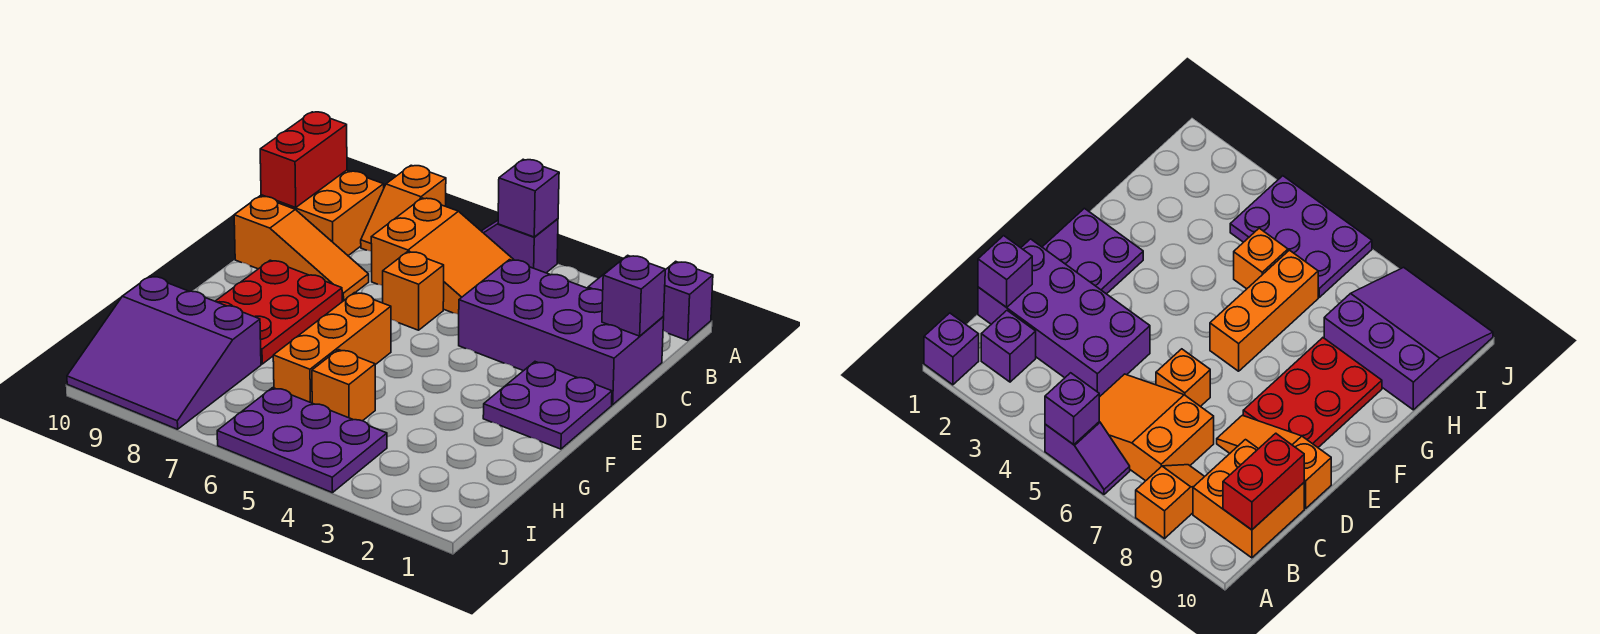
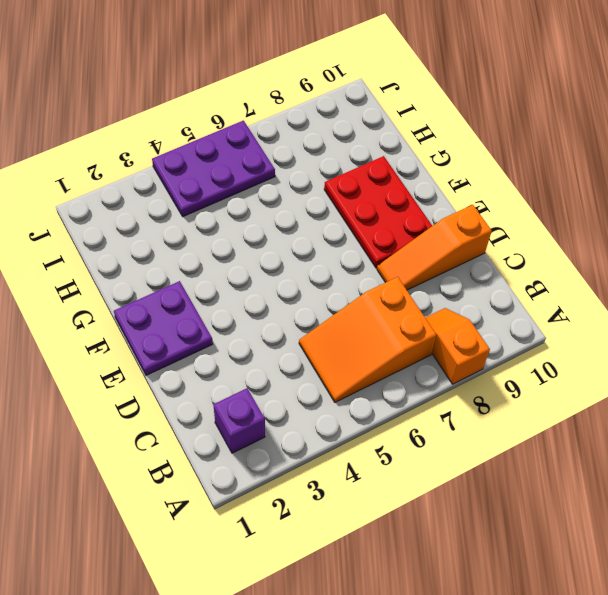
none -> purple 1x1 brick [663,261,713,340]
none -> purple 1x2 slope [482,219,558,273]
none -> orange 2x2 brick [261,170,384,256]

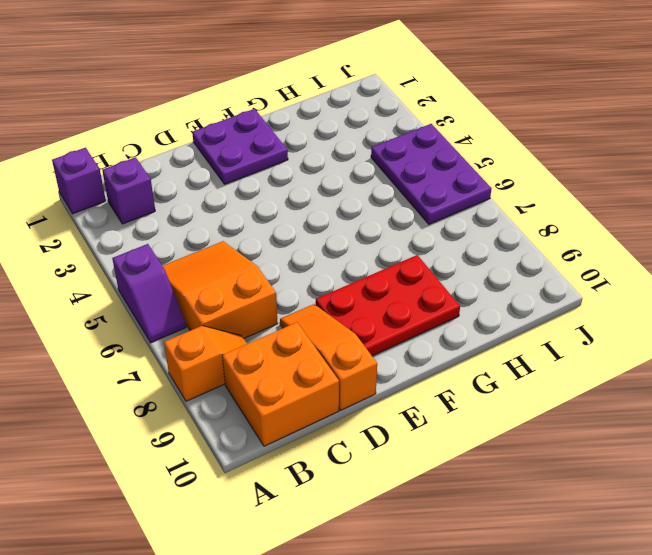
none -> purple 2x4 brick [459,260,664,405]
none -> orange 1x1 brick [383,252,444,330]
none -> orange 1x3 brick [273,293,391,403]

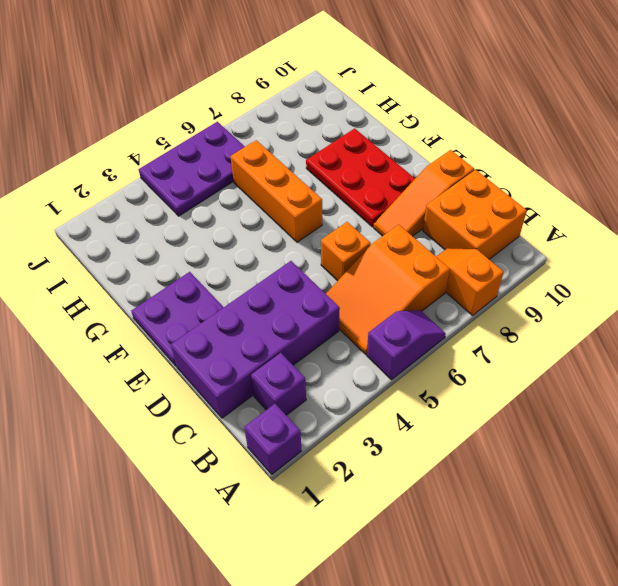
none -> orange 1x1 brick [312,350,375,421]
none -> purple 3x3 slope [67,276,261,429]
none -> purple 1x1 brick [498,159,559,237]

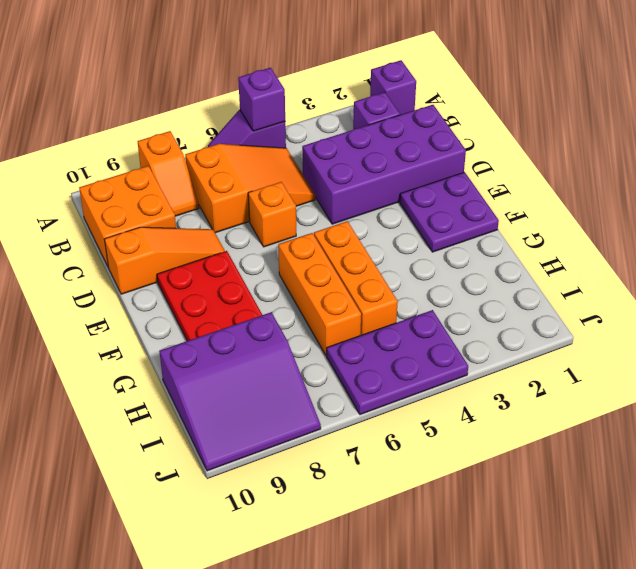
orange 1x3 brick [314,221,398,335] -> orange 1x1 brick [312,350,375,421]
none -> red 1x2 brick [260,112,347,207]
none -> purple 1x1 brick [602,255,665,336]

